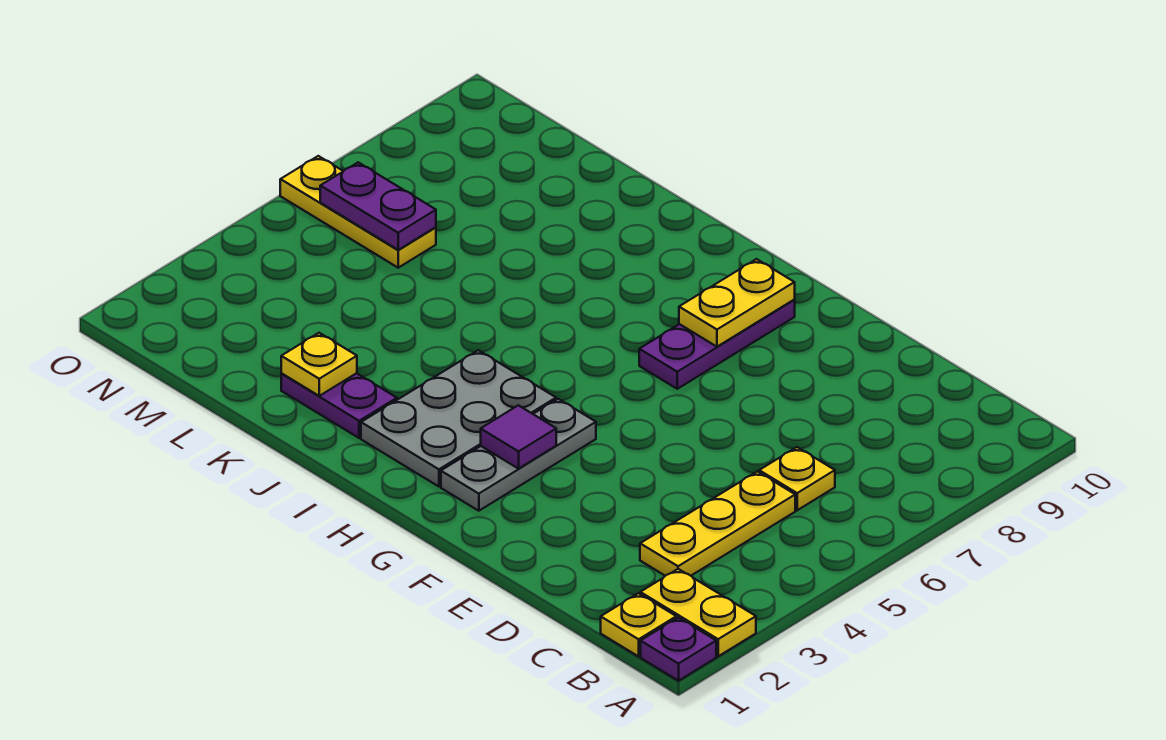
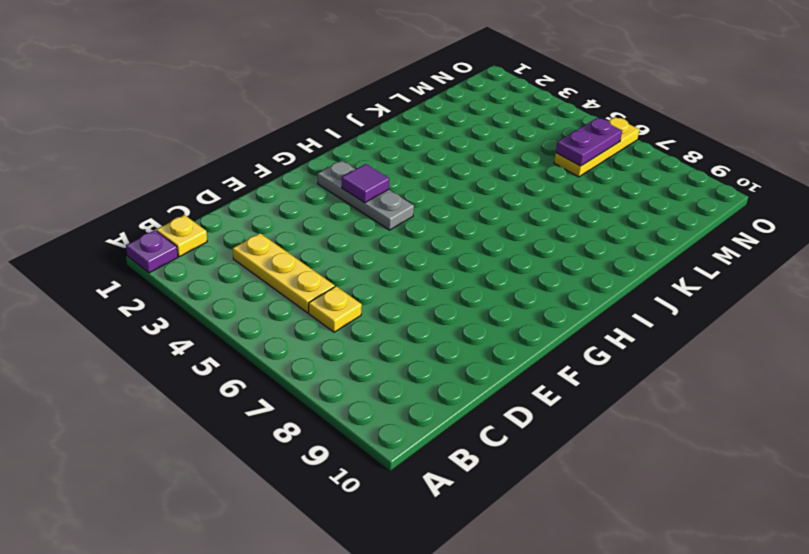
none -> yellow 1x2 plate [640,569,756,656]
none -> purple 1x3 plate [639,300,795,389]
none -> grey 2x3 plate [361,350,556,486]

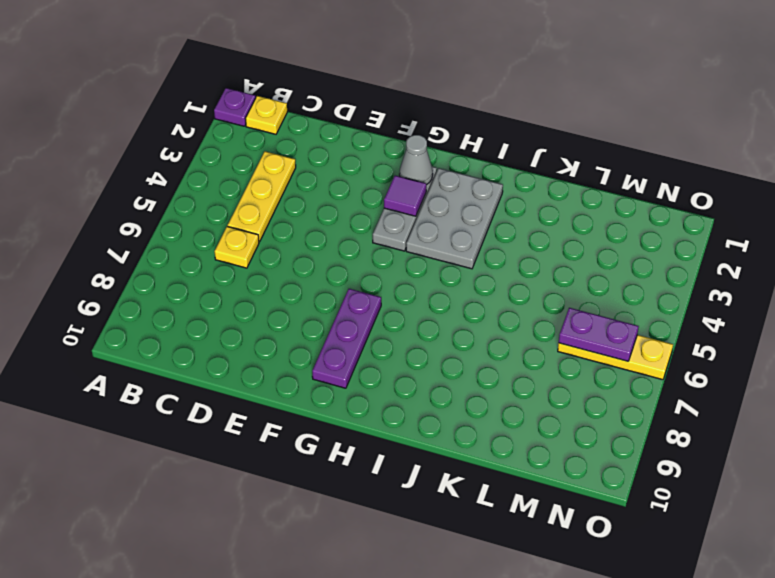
grey 1x1 cone [400,135,433,185] -> none
none -> yellow 1x2 plate [640,569,756,656]
none -> purple 1x2 plate [281,373,397,438]
none -> yellow 1x2 plate [679,259,795,347]

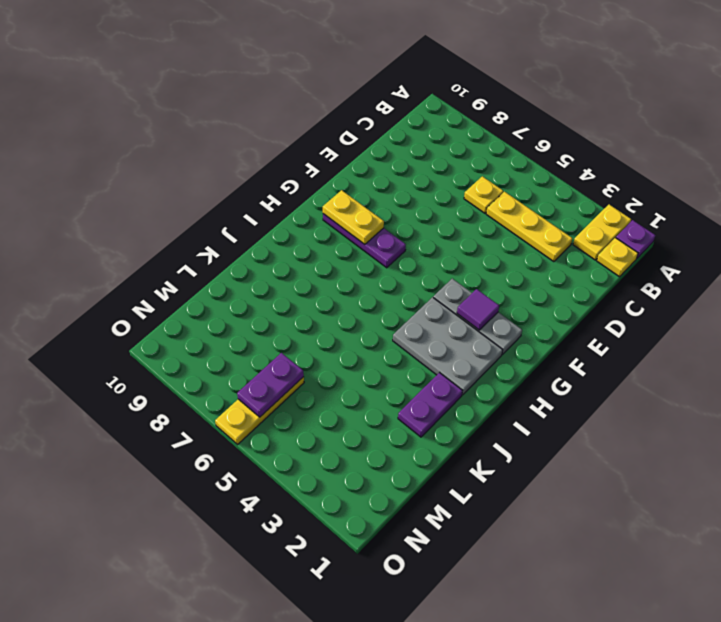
none -> yellow 1x1 plate [281,333,357,396]

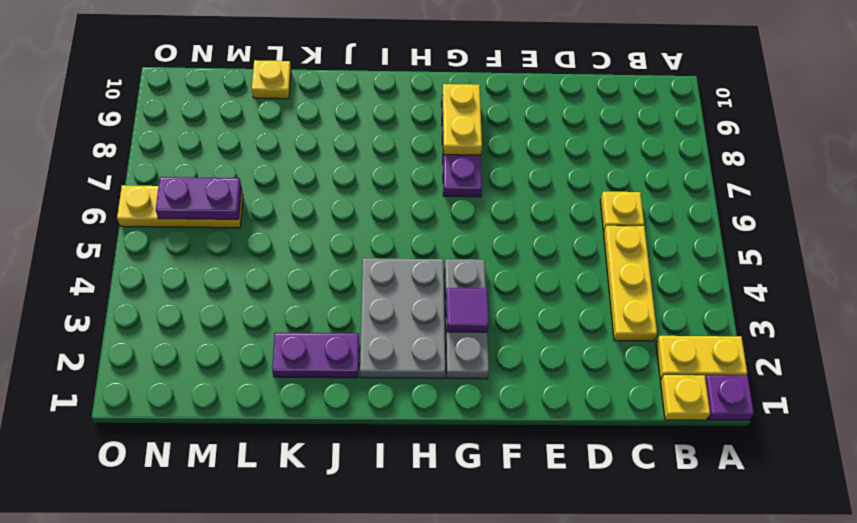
yellow 1x1 plate [252,60,291,99] -> yellow 1x1 plate moved to [281,333,357,396]

